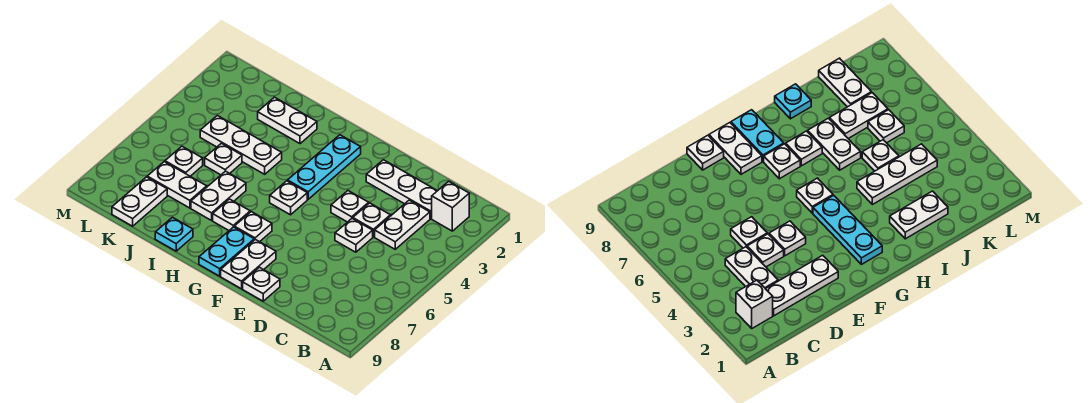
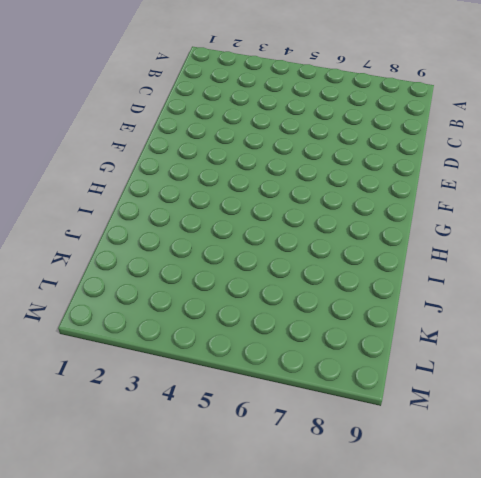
none -> white 1x1 brick [432,181,469,231]
none -> white 1x3 plate [366,160,437,219]
none -> white 1x2 plate [375,200,430,249]

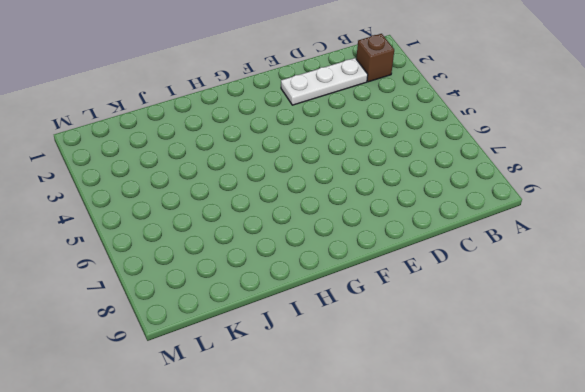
brown 1x1 brick [356,34,394,82] -> white 1x1 brick [432,181,469,231]
none -> white 1x2 plate [375,200,430,249]
none -> white 1x1 plate [353,203,390,237]
none -> white 1x1 plate [335,218,373,252]

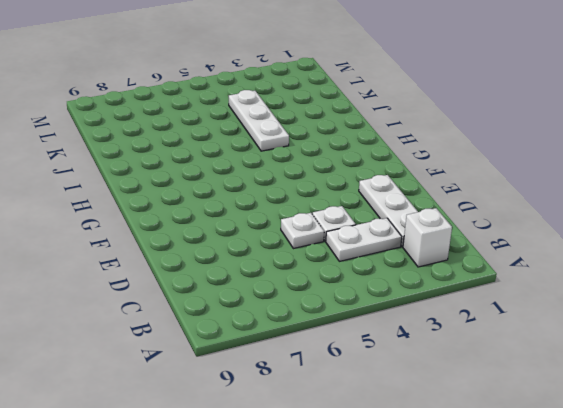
none -> white 1x1 plate [331,191,369,222]
none -> white 1x1 plate [243,267,280,301]
none -> white 1x2 plate [221,240,276,289]

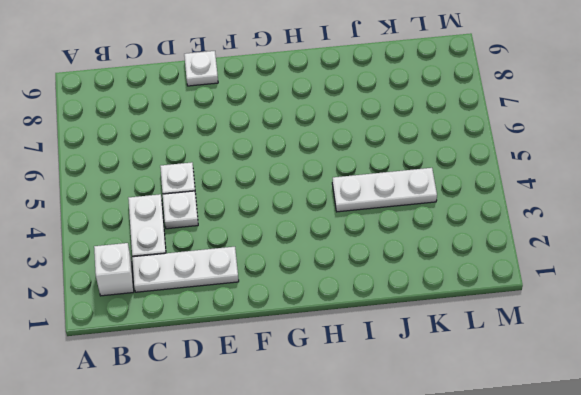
none -> white 1x1 plate [331,191,369,222]
none -> white 1x2 plate [221,240,276,289]
none -> cyan 1x3 plate [288,135,361,199]

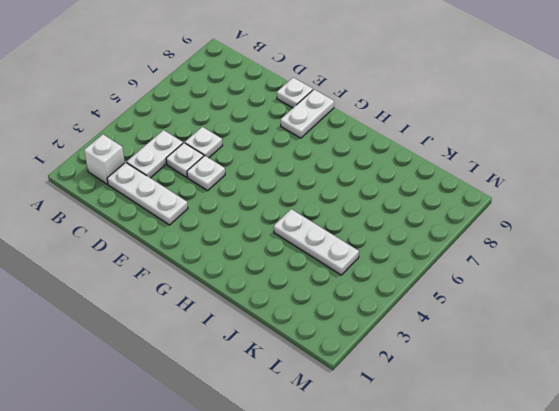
none -> cyan 1x3 plate [288,135,361,199]
none -> white 1x1 plate [270,181,307,215]
none -> white 1x1 plate [234,212,272,242]

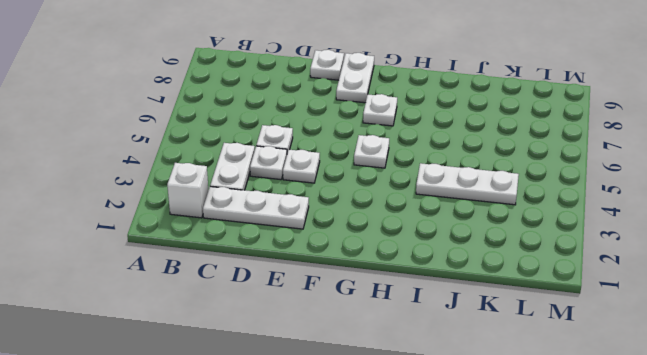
none -> cyan 1x3 plate [288,135,361,199]
none -> cyan 1x2 plate [199,227,254,276]
none -> white 1x1 plate [213,199,250,230]

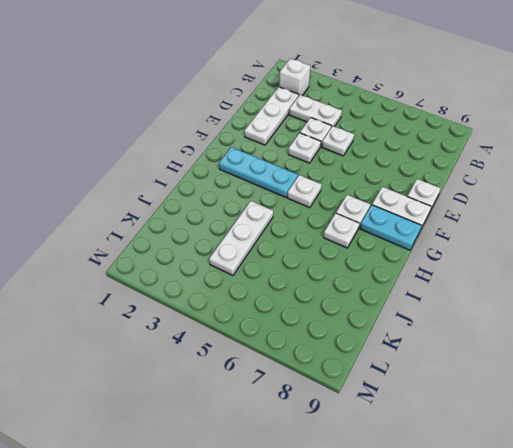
none -> white 1x2 plate [258,97,317,144]
none -> white 1x2 plate [191,171,246,220]
none -> cyan 1x1 plate [155,217,193,251]

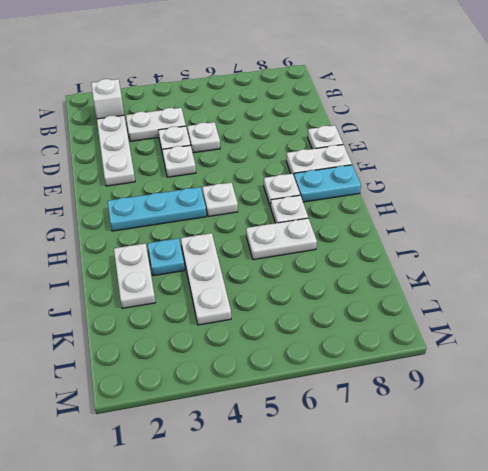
cyan 1x1 plate [147,238,185,276] -> cyan 1x1 plate moved to [155,217,193,251]
none -> white 1x1 plate [205,143,242,175]
none -> white 1x2 plate [147,162,207,208]
none -> white 1x1 plate [165,146,203,176]

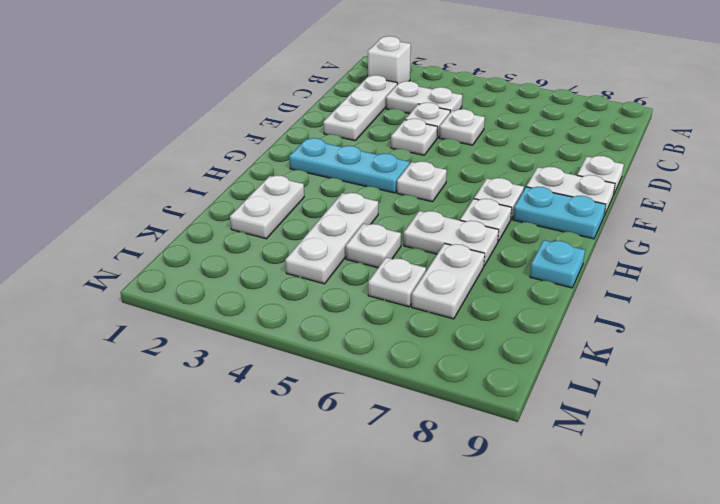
none -> white 1x2 plate [112,177,167,226]

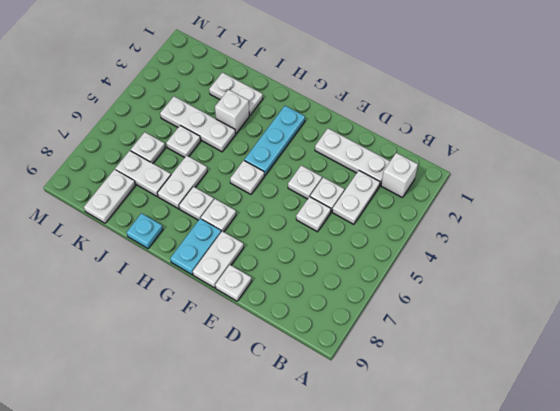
white 1x1 brick [215,90,249,133] -> none

